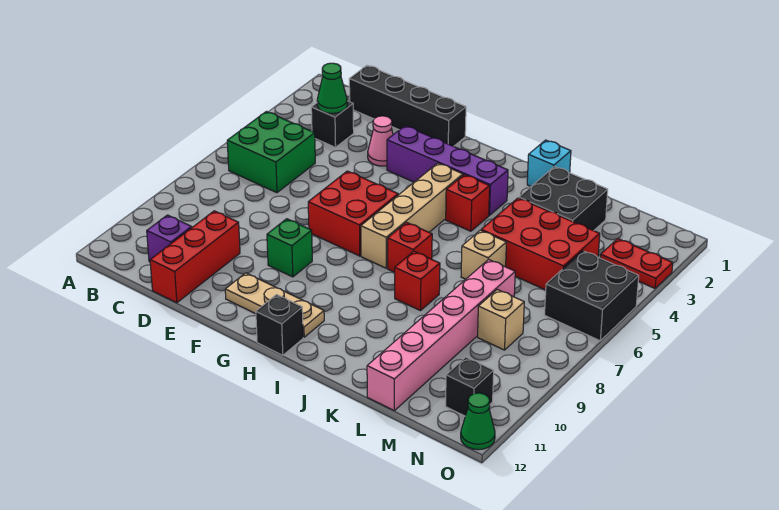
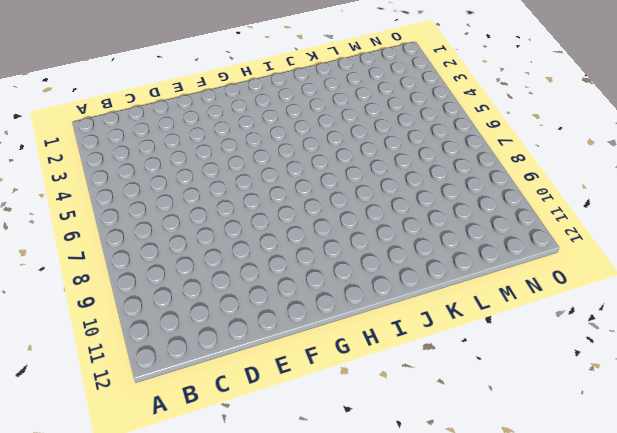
none -> green 2x2 brick [227,112,315,193]
none -> black 1x4 brick [349,65,466,146]
none -> black 1x1 brick [311,101,354,147]

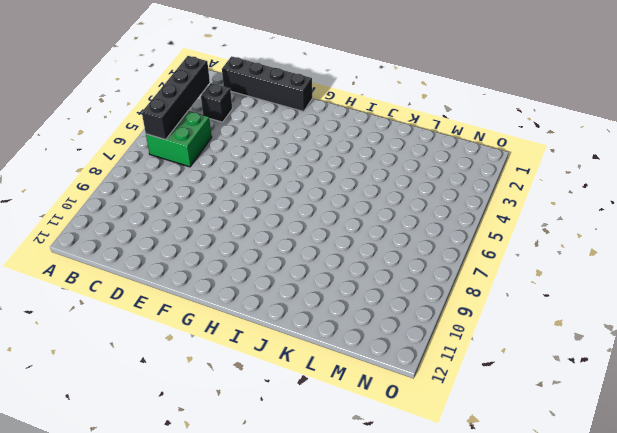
black 1x4 brick [142,56,210,140] -> none
none -> purple 1x1 brick [147,215,192,262]
none -> red 1x3 brick [150,211,240,303]
none -> pink 1x1 cone [368,116,393,166]

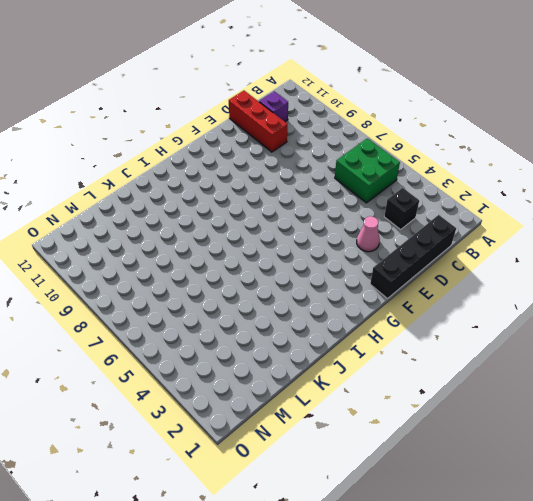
none -> purple 1x4 brick [387,126,508,215]
none -> red 2x2 brick [308,171,398,256]
none -> green 1x1 brick [267,219,312,277]

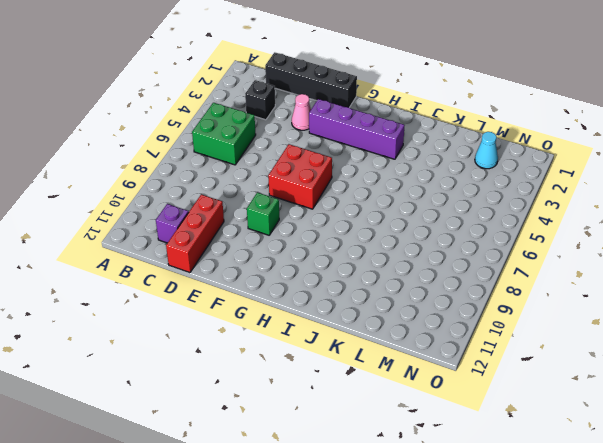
cyan 1x1 cone [475,132,498,169] -> none
none -> tan 1x3 plate [225,273,324,337]
none -> tan 1x4 brick [361,163,463,268]
none -> black 1x1 brick [256,295,303,355]

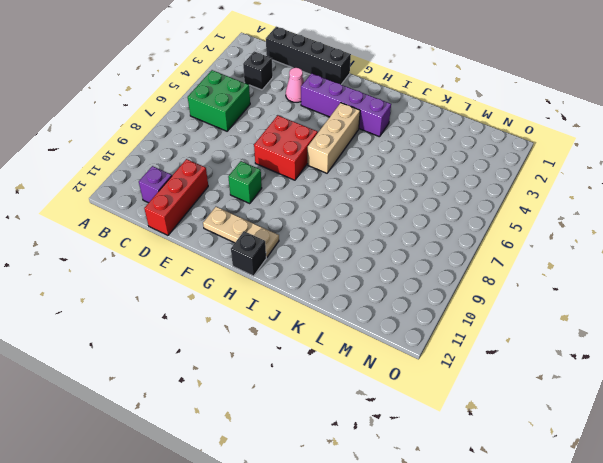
tan 1x3 brick [308,103,360,173] -> tan 1x4 brick [361,163,463,268]
none -> red 1x1 brick [446,175,490,231]
none -> red 1x1 brick [388,222,432,272]
none -> cyan 1x1 brick [527,140,571,186]

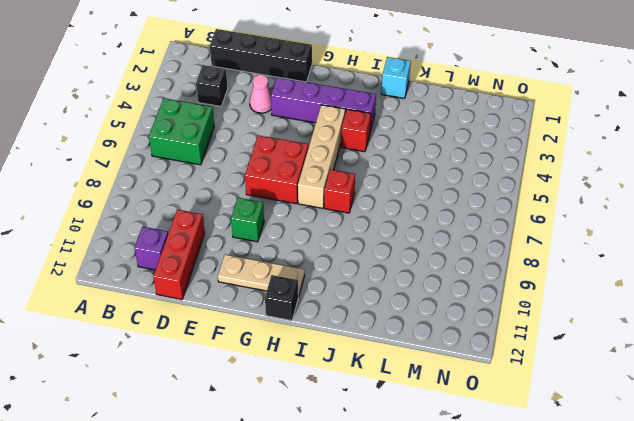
none -> red 1x1 brick [395,251,440,311]
none -> black 2x2 brick [519,167,608,231]
none -> red 2x3 brick [481,198,600,290]

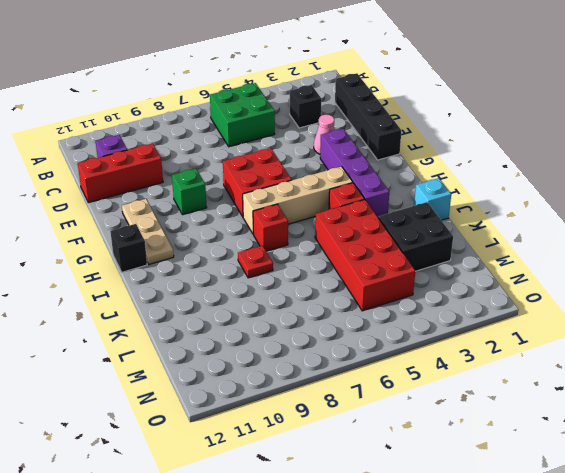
red 2x4 brick [315,200,415,311] -> red 2x3 brick [481,198,600,290]
red 1x1 plate [238,246,273,278] -> red 1x1 brick [395,251,440,311]
none -> tan 1x1 brick [461,230,507,279]
none -> pink 1x6 brick [367,259,515,411]
none -> tan 1x1 brick [478,289,524,350]

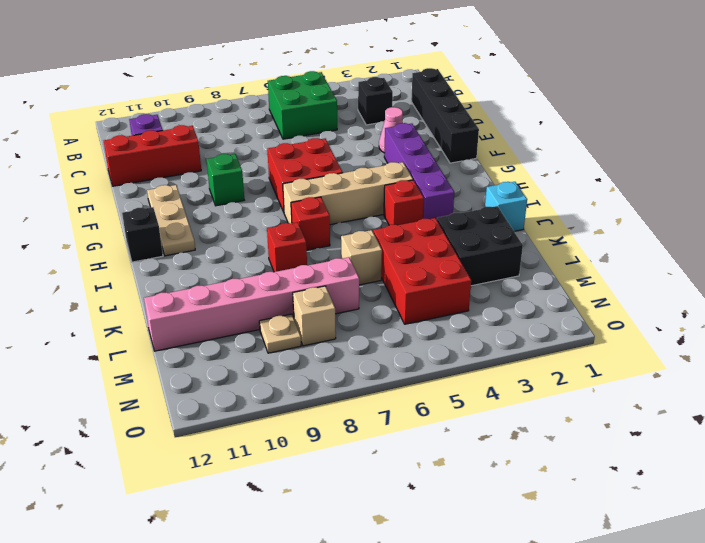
tan 1x1 plate [259,314,301,353] -> none
none -> red 1x2 plate [600,239,673,288]
none -> black 2x2 brick [545,251,639,341]
none -> black 1x1 brick [446,357,494,416]

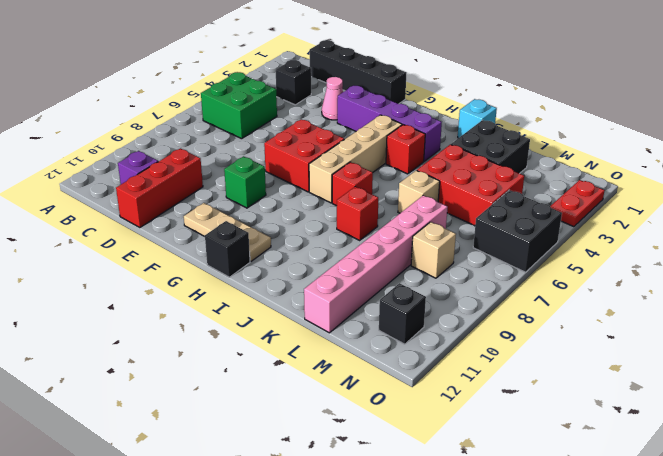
red 1x2 plate [550,180,605,227] -> red 1x2 plate turned to [600,239,673,288]
none -> green 1x1 cone [461,393,495,450]
none -> green 1x1 cone [317,63,347,113]

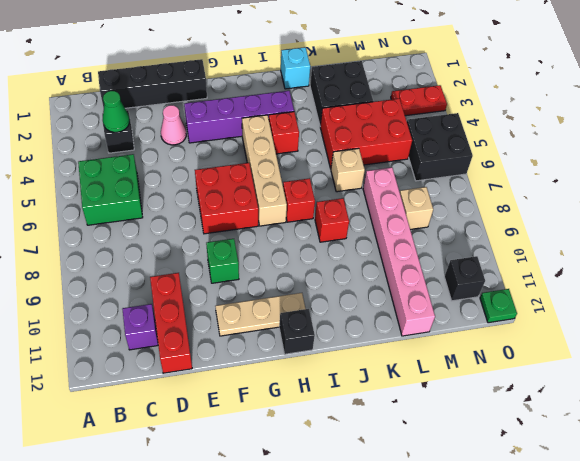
green 1x1 plate [480,289,517,323] -> green 1x1 cone [461,393,495,450]

